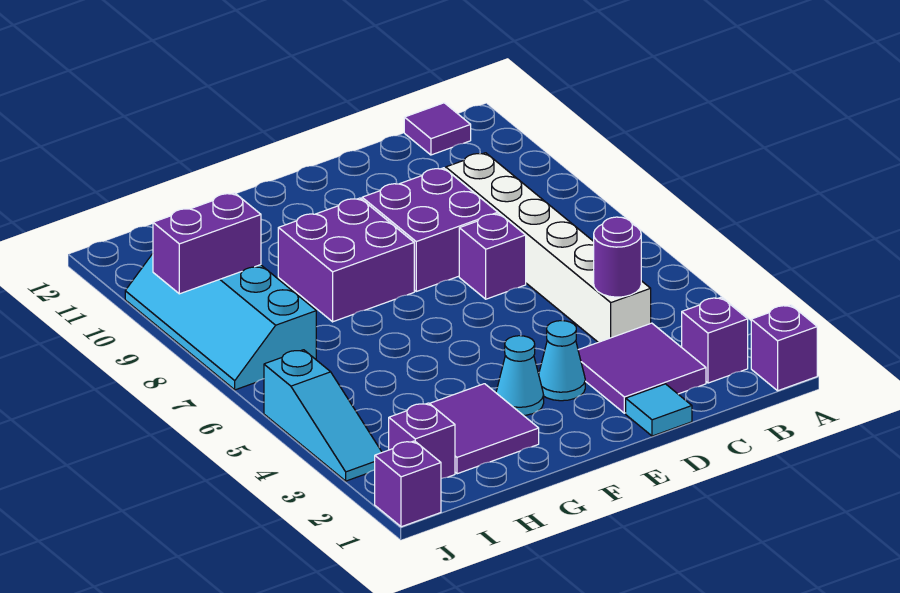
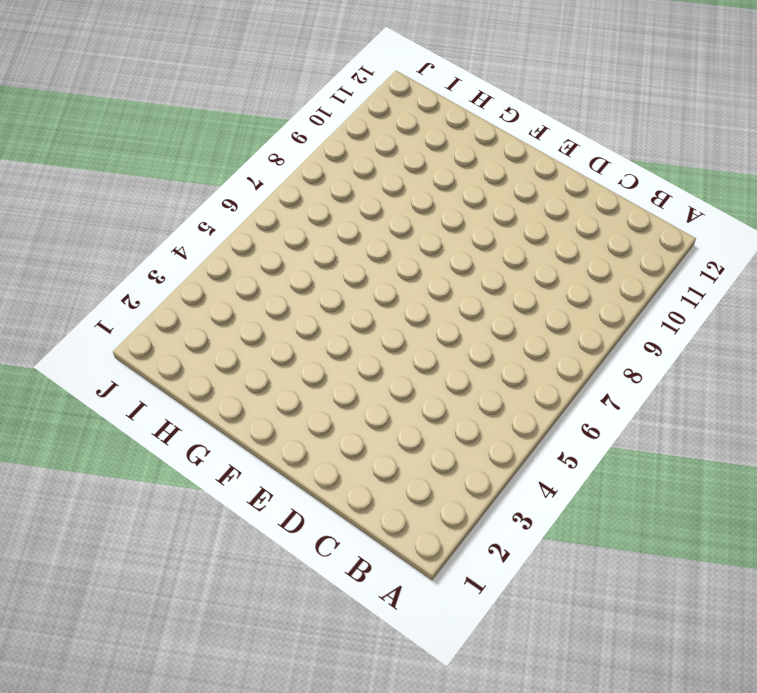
none -> purple 1x1 brick [751,305,817,391]
none -> purple 1x1 brick [682,297,748,383]
none -> purple 1x1 tile [404,103,471,155]

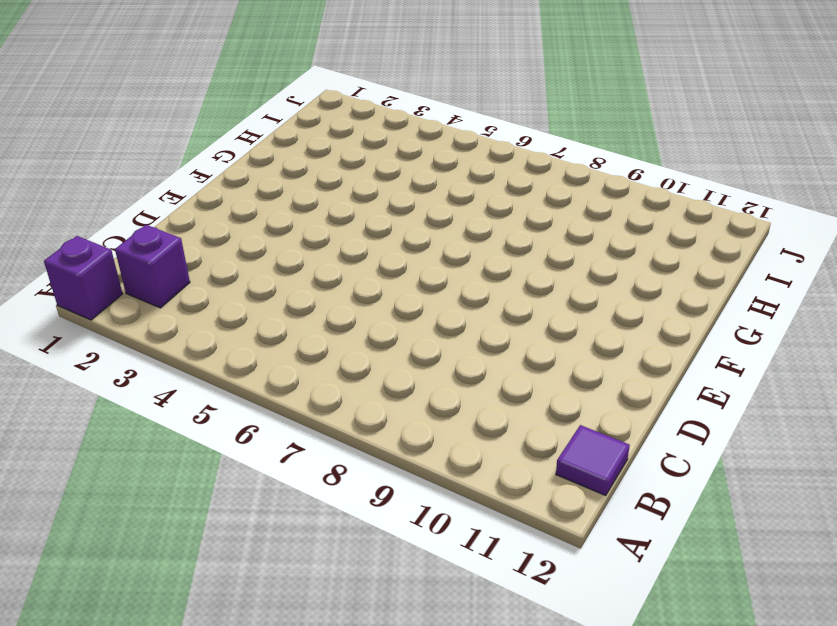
none -> purple 2x2 tile [578,323,706,413]
none -> white 1x6 brick [446,153,651,342]
none -> cyan 1x1 tile [626,384,692,436]

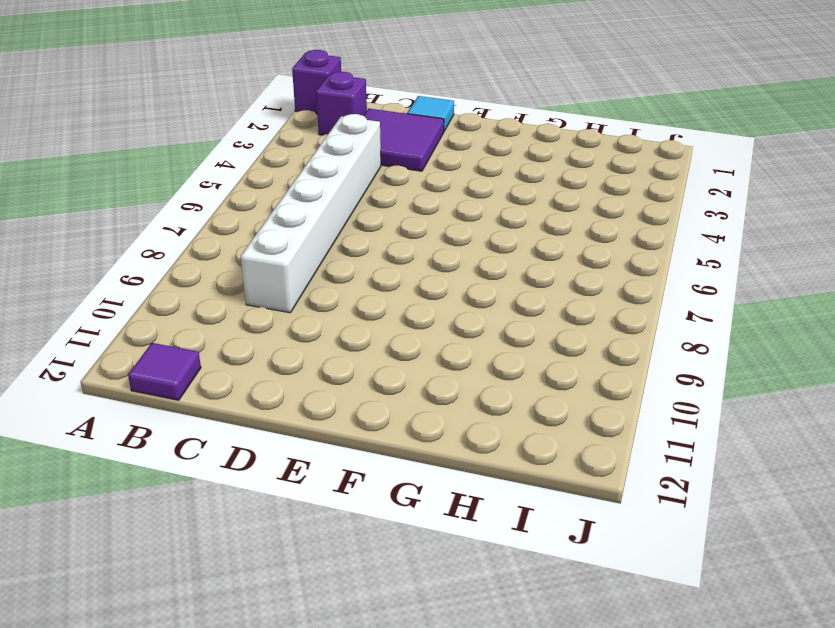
none -> purple 1x1 brick [459,214,526,299]
none -> purple 2x2 brick [362,168,498,291]
none -> cyan 1x1 cone [539,321,585,401]

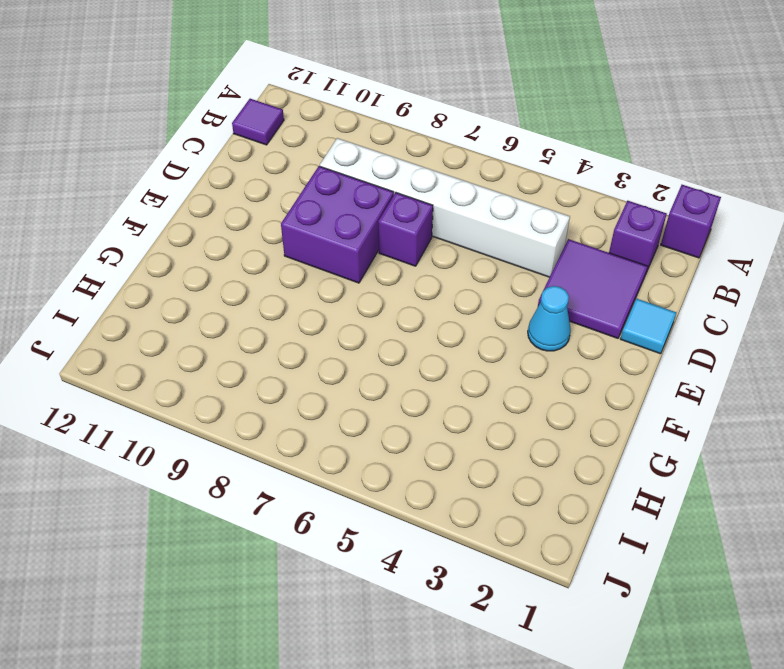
none -> cyan 1x1 cone [496,336,544,416]
none -> purple 2x2 brick [278,198,414,322]
none -> purple 2x2 tile [429,384,539,474]

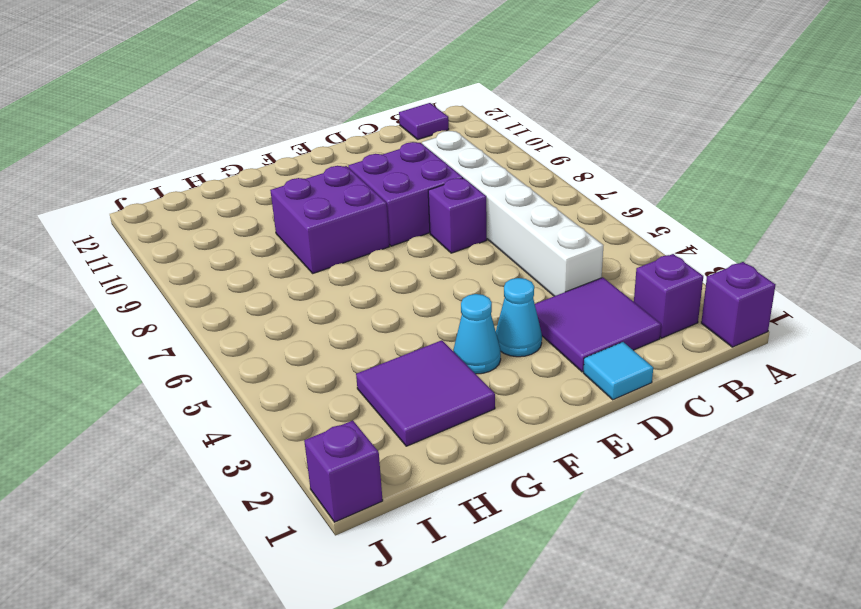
none -> purple 1x1 brick [389,403,455,479]
none -> cyan 2x4 slope [125,254,316,390]
none -> cyan 1x3 slope [264,350,382,481]

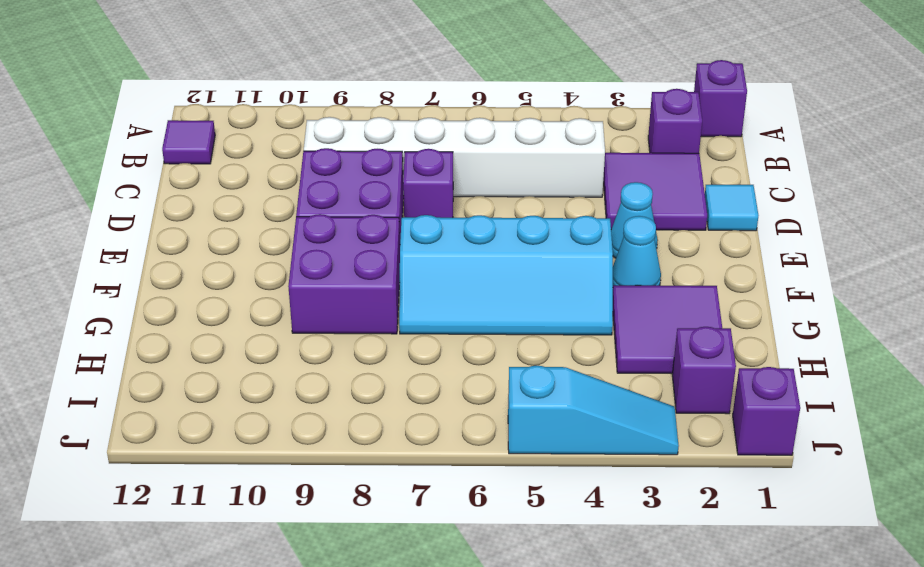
cyan 2x4 slope [399,215,613,335] -> cyan 2x4 slope moved to [125,254,316,390]
none -> purple 1x1 round brick [594,217,641,297]
none -> purple 1x2 brick [153,193,261,294]

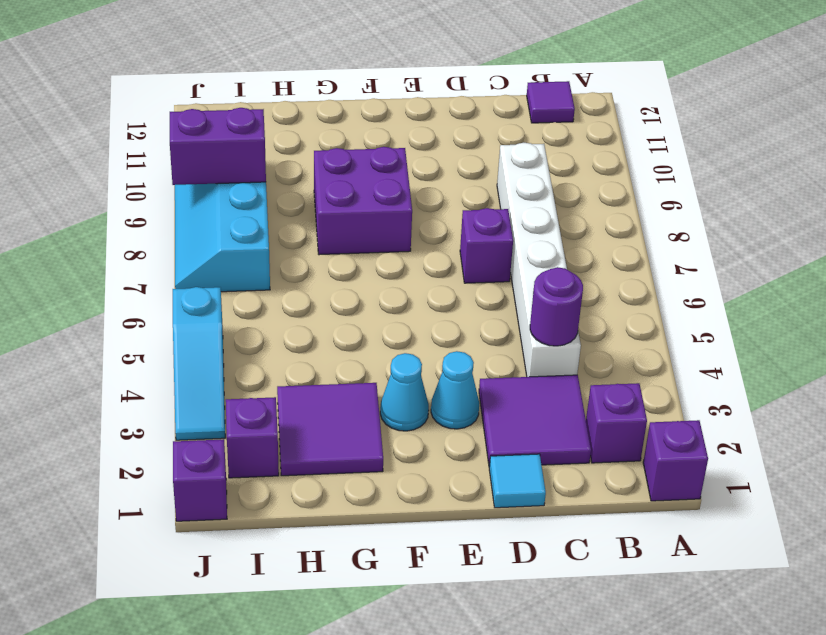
none -> purple 2x2 brick [362,168,498,291]

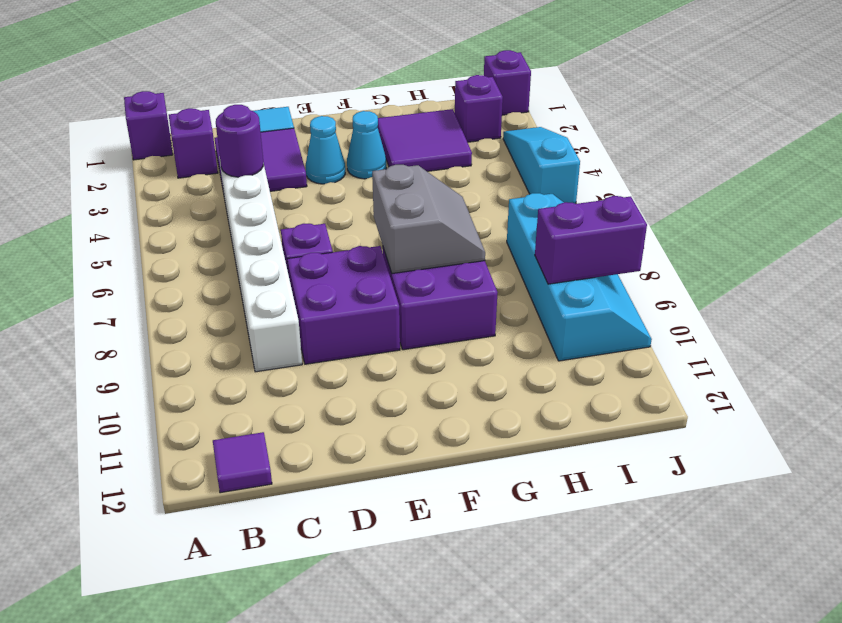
grey 2x2 slope [372,165,485,274] -> none

